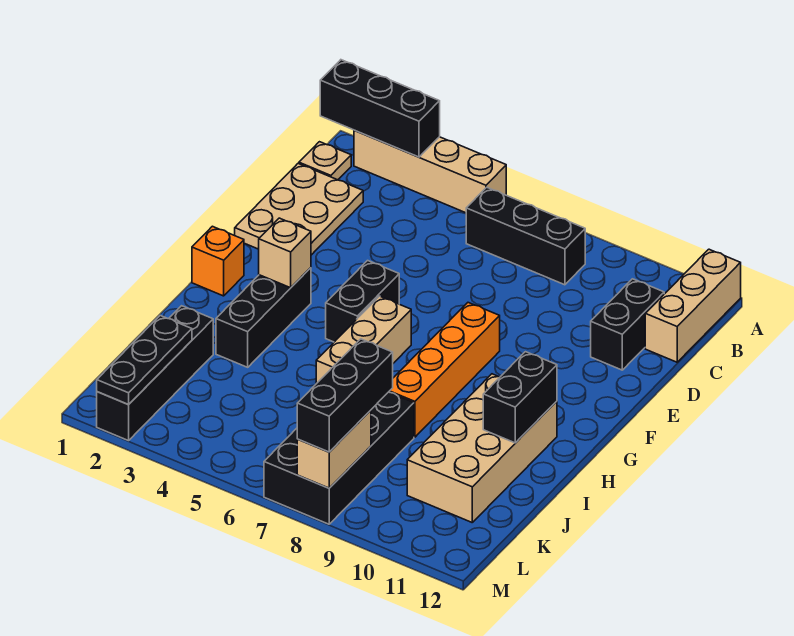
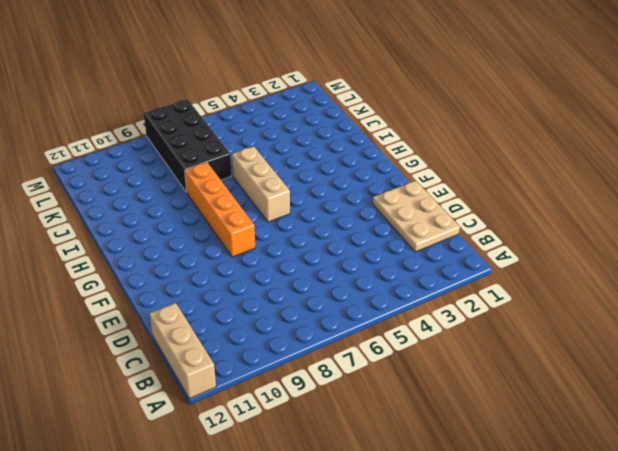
none -> tan 1x4 brick [354,130,506,213]
none -> tan 1x1 plate [299,142,351,180]
none -> black 1x3 brick [466,187,585,285]

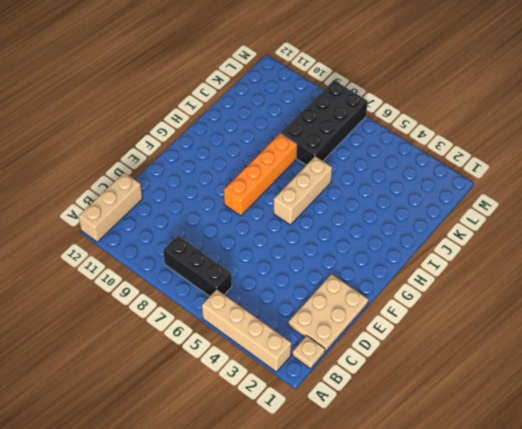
none -> black 1x2 brick [591,279,664,370]
none -> black 1x2 brick [326,261,399,342]
none -> orange 1x1 brick [192,226,244,296]

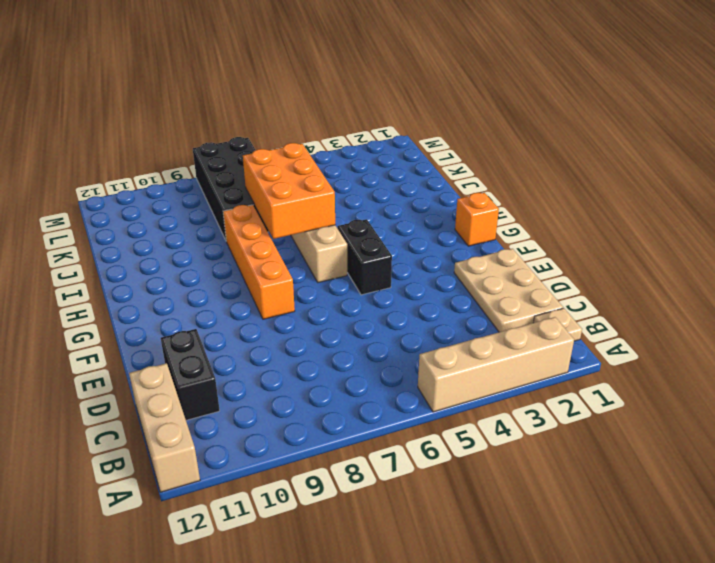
orange 2x3 brick [243,143,335,239] -> none
none -> black 1x3 brick [466,187,585,285]
none -> black 1x3 brick [216,268,311,367]
none -> tan 2x4 brick [407,374,557,522]

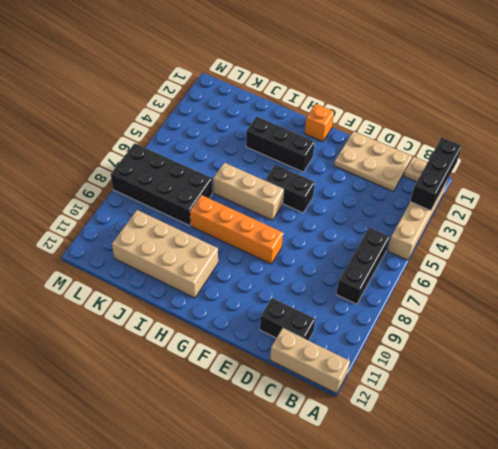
none -> black 1x4 brick [97,306,213,441]
none -> tan 1x1 brick [259,218,311,288]
none -> black 1x2 brick [483,352,557,443]

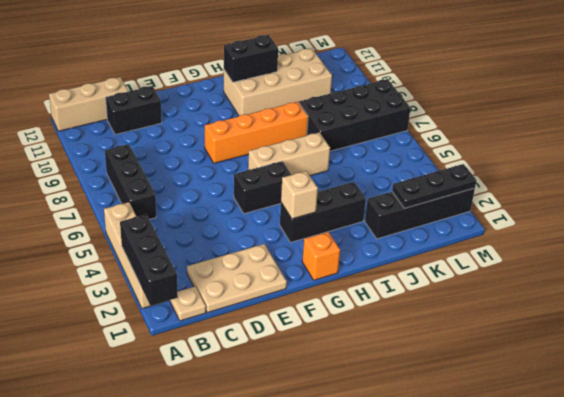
none -> tan 1x2 brick [297,410,371,488]
none -> black 1x3 brick [297,339,393,452]

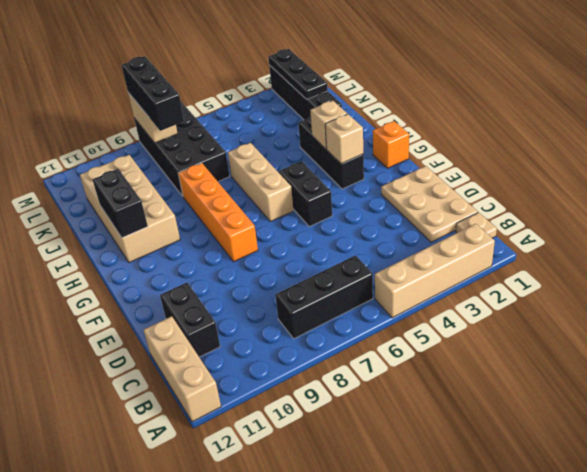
tan 1x1 brick [310,101,347,149] -> none
none -> black 1x3 brick [320,60,440,157]

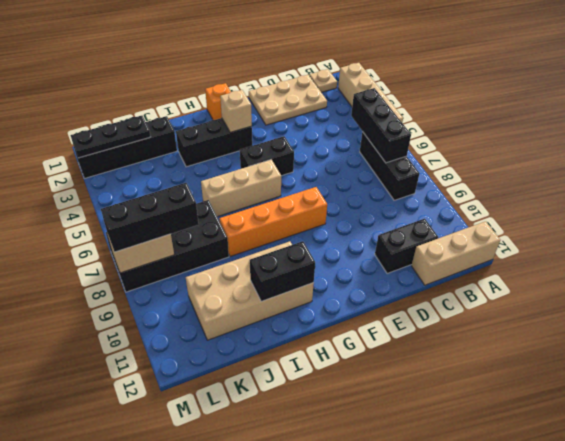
black 1x3 brick [351,88,411,163] -> black 1x3 brick moved to [320,60,440,157]

